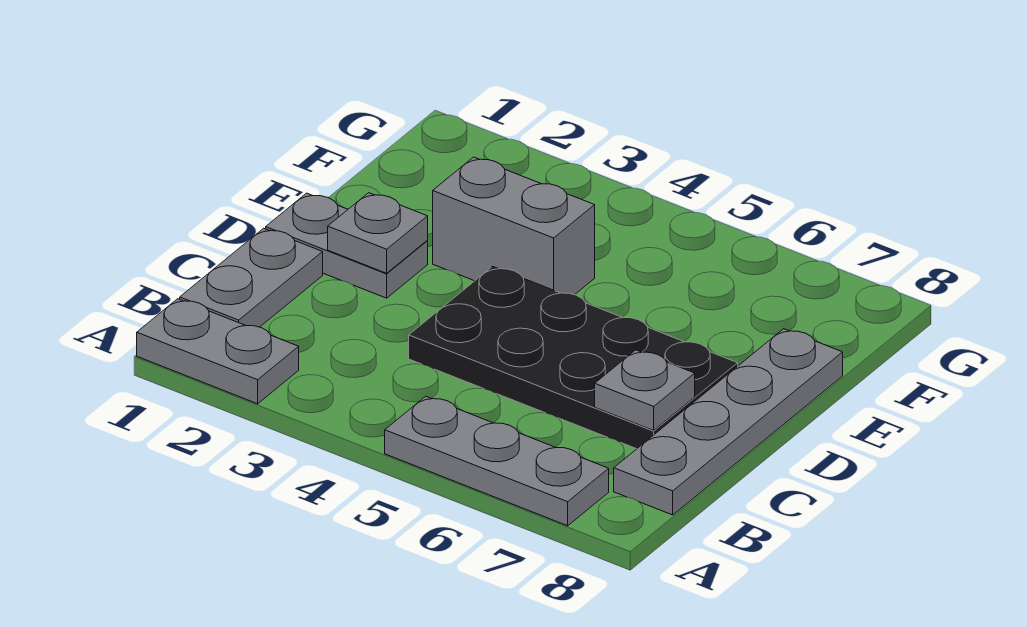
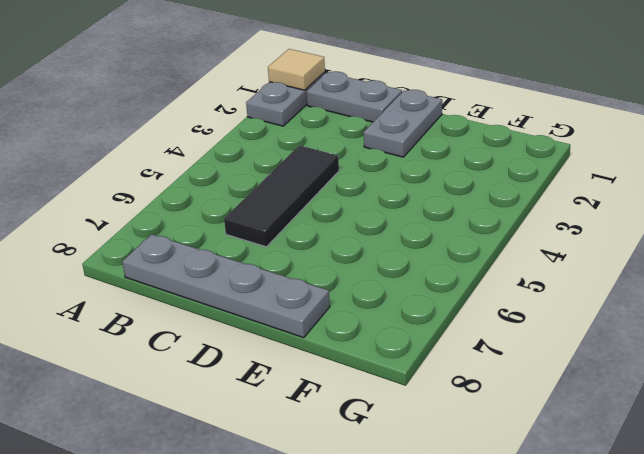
tan 1x1 tile [268,49,325,90] -> none
black 1x3 tile [224,145,339,247] -> black 2x4 plate [409,266,738,449]
none -> grey 1x3 plate [385,396,609,526]
none -> grey 1x2 brick [433,157,595,295]

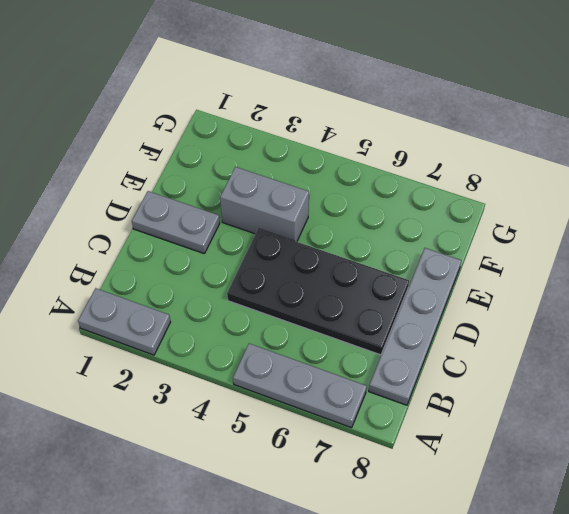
none -> grey 1x2 plate [180,228,323,327]
none -> grey 1x1 plate [595,350,695,430]

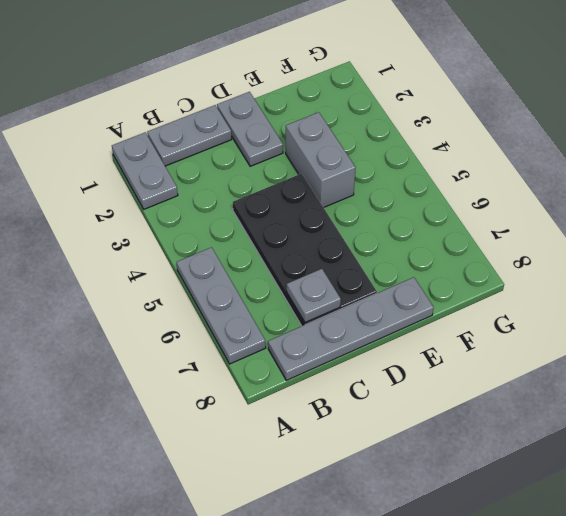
none -> grey 1x1 plate [328,193,428,273]

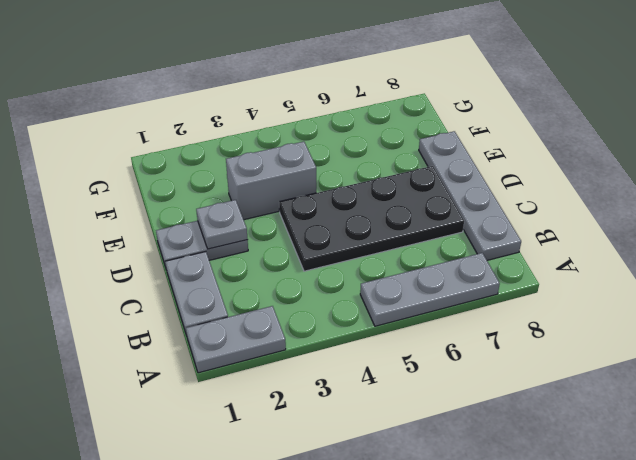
none -> grey 1x1 plate [595,350,695,430]

